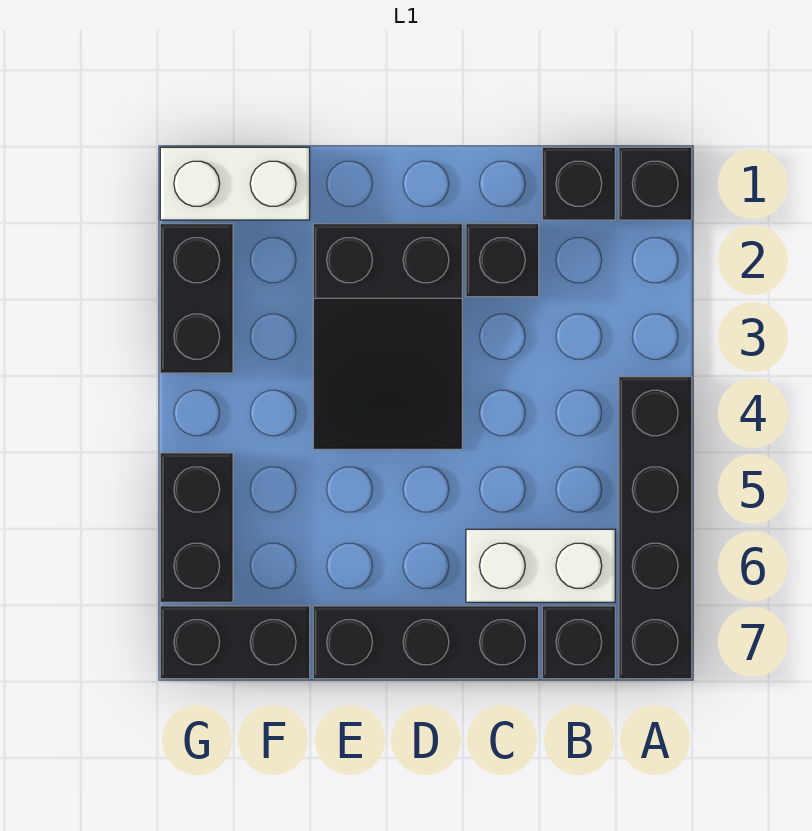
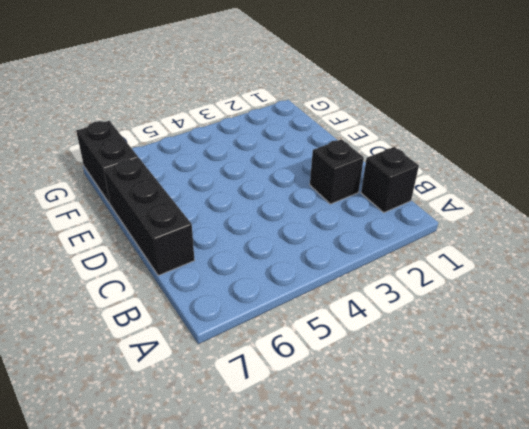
none -> black 1x1 brick [619,147,692,220]
none -> black 1x4 brick [619,377,692,679]
none -> white 1x2 brick [466,529,615,602]

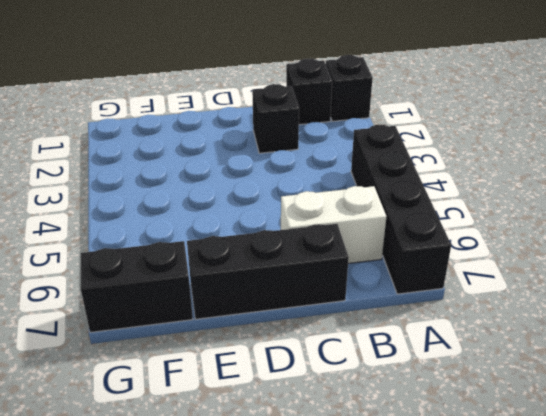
none -> black 1x1 brick [542,606,615,679]
none -> black 2x3 slope [313,224,462,449]
none -> white 1x2 brick [160,147,310,220]

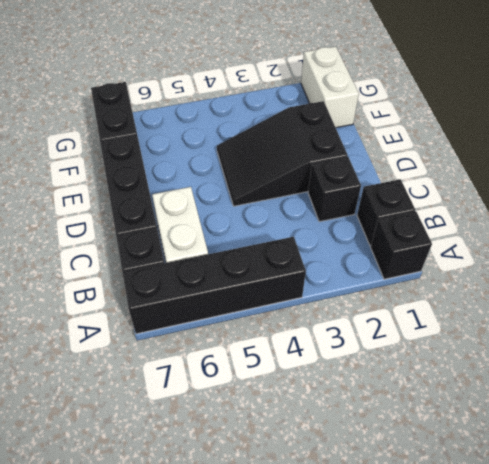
none -> black 1x2 brick [160,224,233,373]
none -> black 1x2 brick [160,453,233,602]

